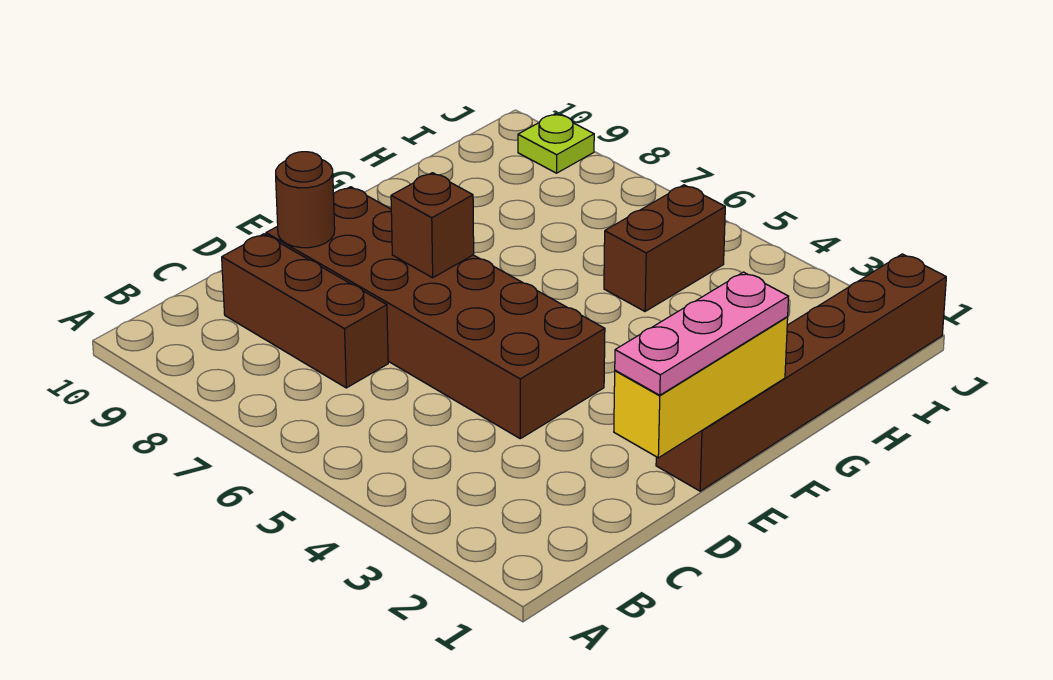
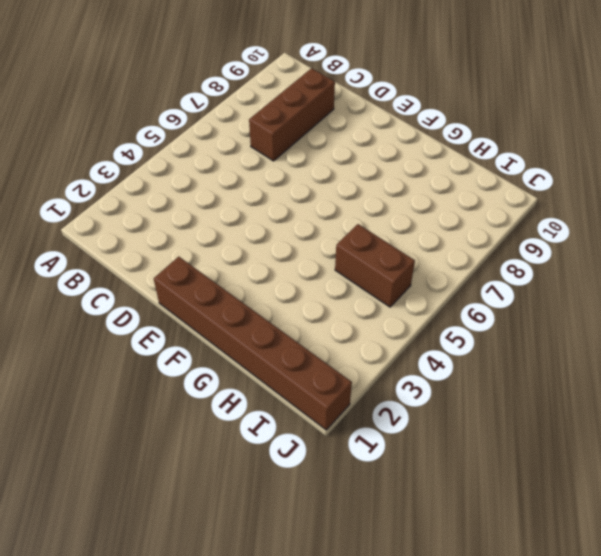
none -> brown 2x6 brick [266,187,605,439]
none -> lime 1x1 plate [518,114,594,173]

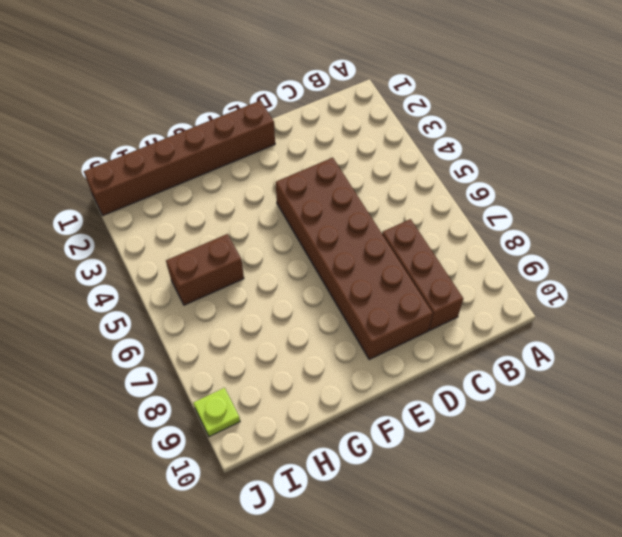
none -> yellow 1x3 brick [614,317,788,458]
none -> brown 1x1 round brick [276,152,335,248]

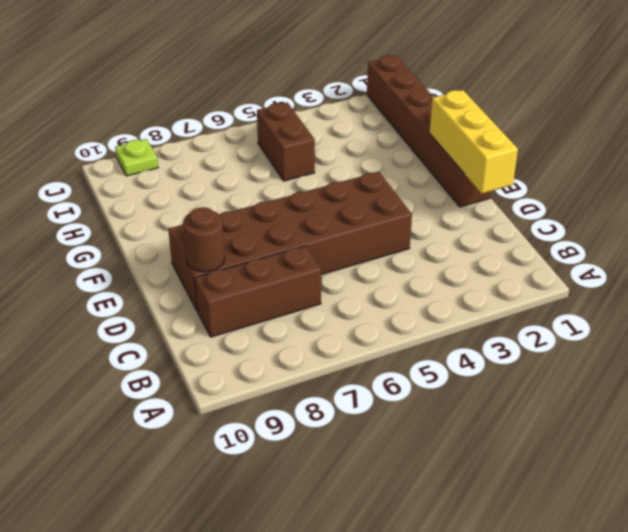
none -> brown 1x1 brick [391,173,474,278]
none -> pink 1x3 plate [615,272,789,395]

